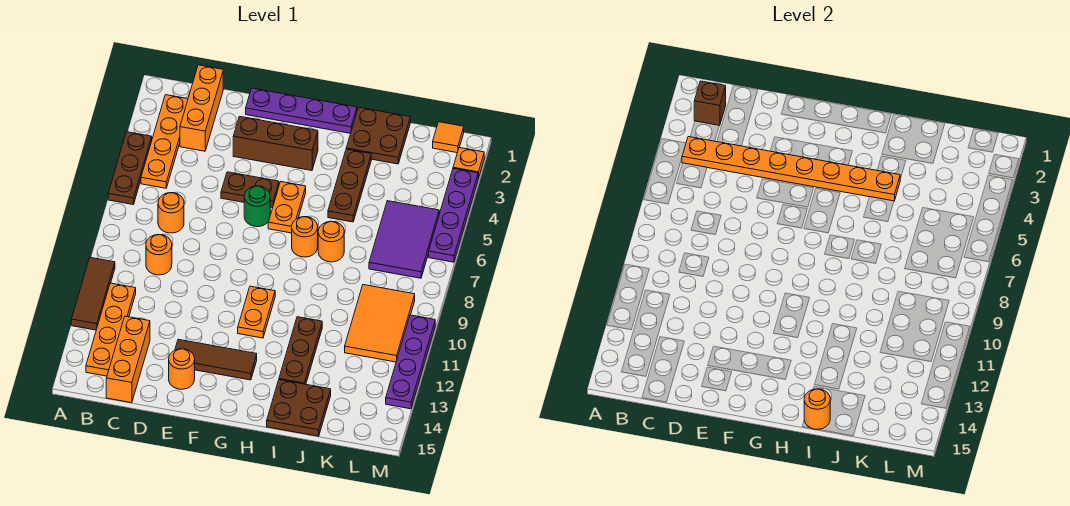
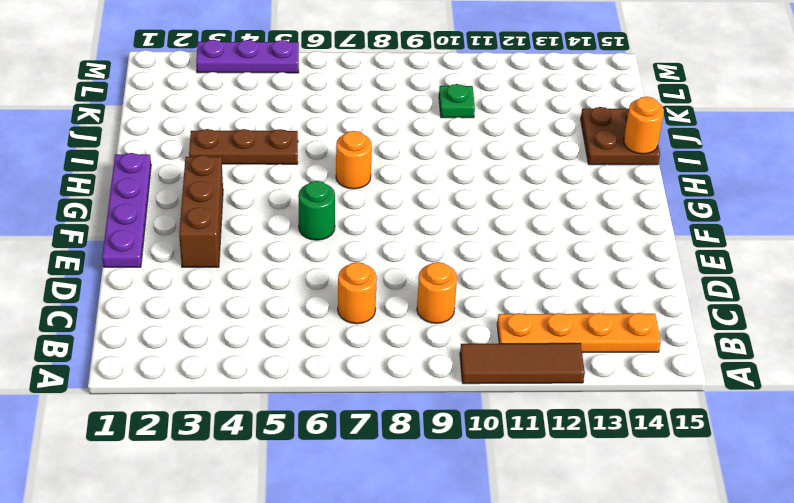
green 1x1 plate [439,84,475,118] -> orange 2x3 tile [345,285,415,362]
purple 1x3 plate [196,40,299,73] -> purple 1x4 plate [429,169,478,262]
none -> brown 1x3 plate [108,132,152,204]
none -> orange 1x4 plate [141,95,188,188]
none -> orange 1x3 brick [180,65,223,151]
none -> orange 1x3 brick [106,316,150,403]

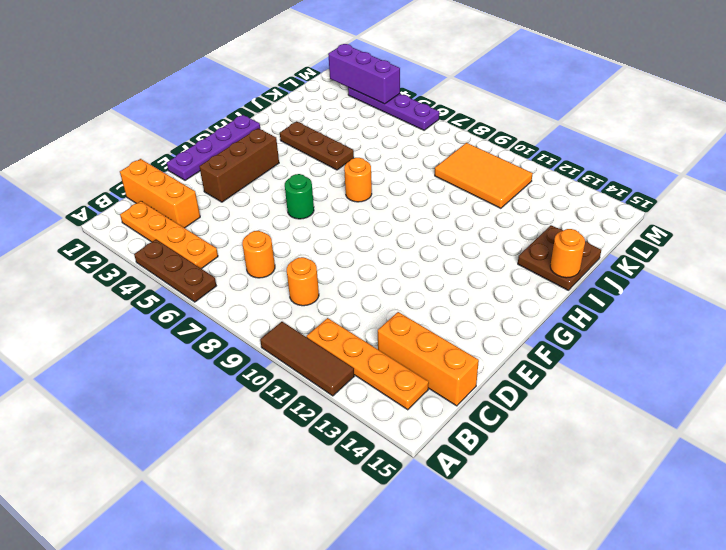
purple 1x3 brick [328,44,400,104] -> none
none -> brown 1x2 plate [221,172,279,208]
none -> brown 1x3 tile [175,339,257,380]
none -> orange 1x1 round brick [169,349,195,389]
none -> orange 1x2 plate [268,182,306,233]

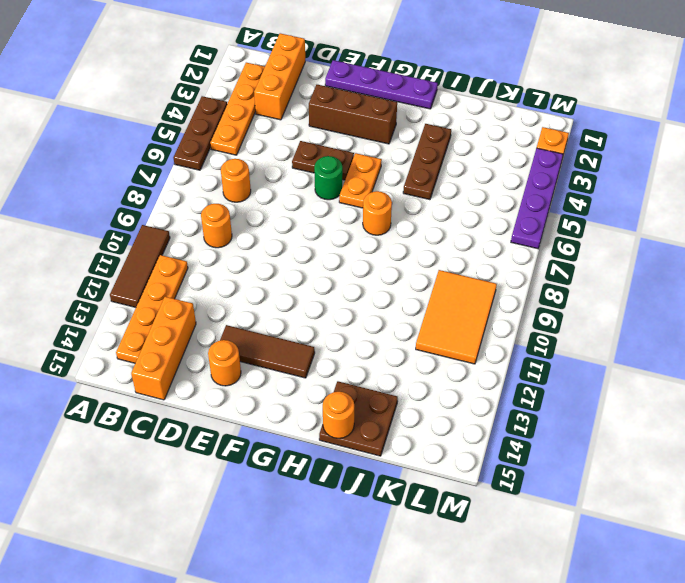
none -> orange 1x2 plate [238,286,275,338]
none -> brown 2x2 plate [346,107,410,164]
none -> orange 1x1 round brick [318,221,344,262]
none -> brown 1x3 plate [279,317,322,384]

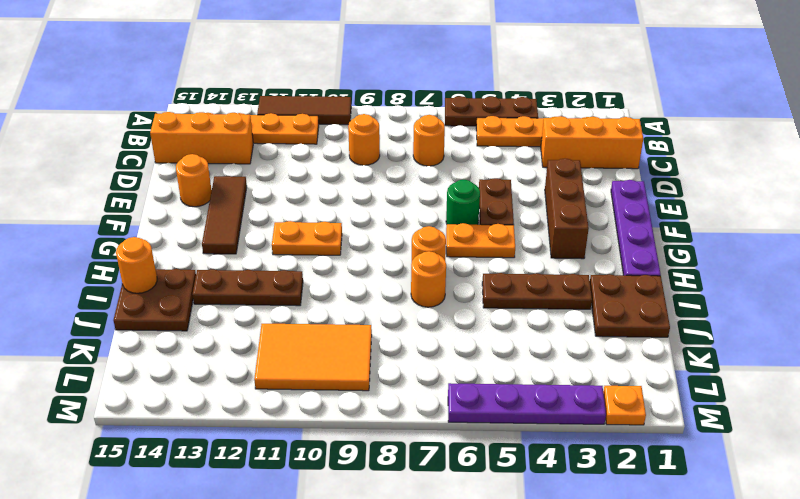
none -> purple 2x3 tile [369,201,439,278]
none -> orange 1x1 tile [433,122,464,153]
none -> purple 1x4 plate [386,315,435,409]
none -> brown 1x1 brick [694,81,726,126]

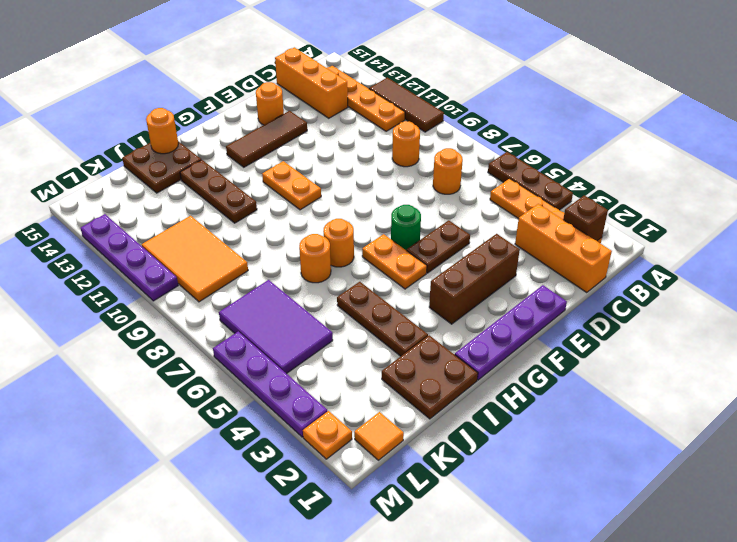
none -> orange 1x8 plate [682,137,900,201]

